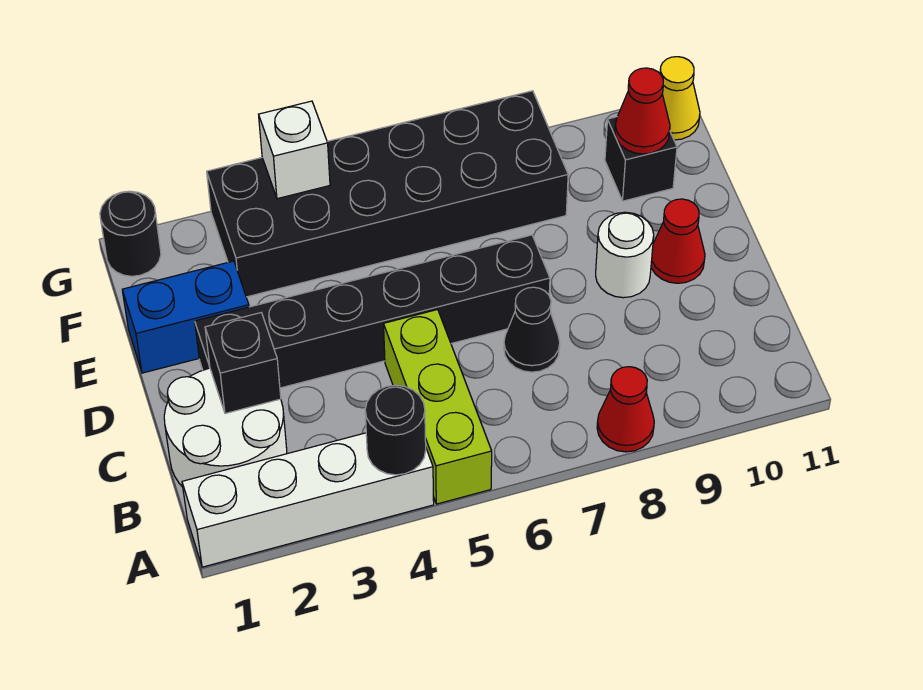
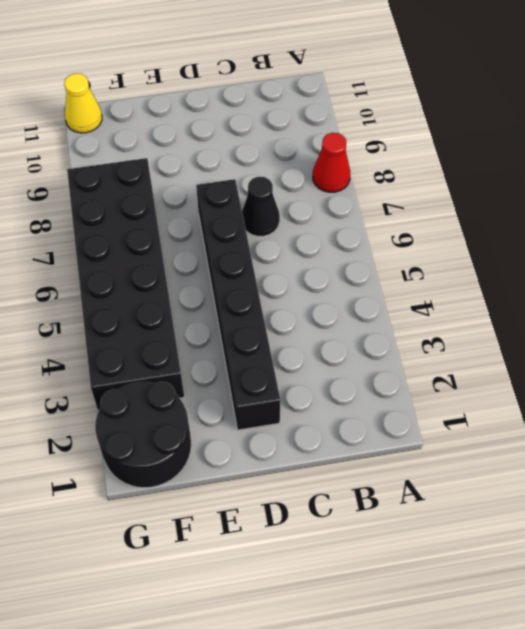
black 2x2 round brick [95,382,191,488] -> black 1x1 round brick [100,191,161,276]
none -> white 1x4 brick [182,433,434,567]
none -> lime 1x3 brick [384,310,492,504]
none -> white 2x2 round brick [164,368,287,487]

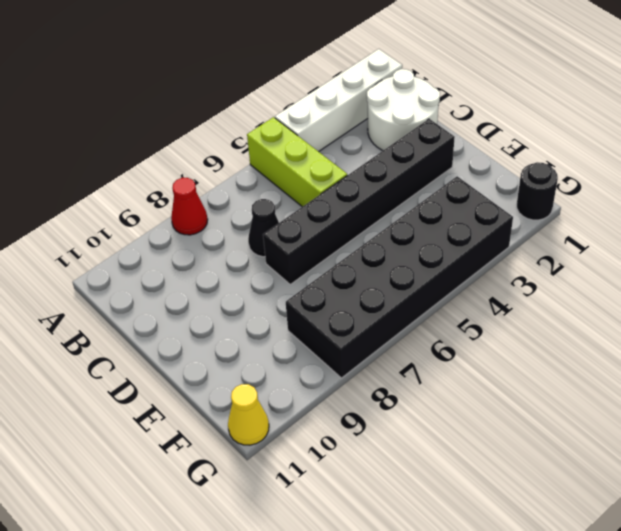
none -> white 1x1 round brick [596,212,654,298]
none -> red 1x1 cone [651,199,705,283]
none -> blue 1x2 brick [122,261,249,373]

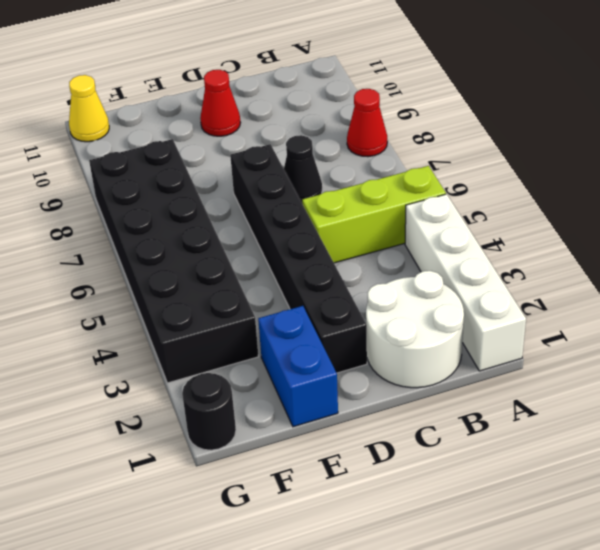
none -> white 1x1 round brick [596,212,654,298]
none -> black 1x1 brick [605,117,677,201]
none -> black 1x1 round brick [365,385,426,475]

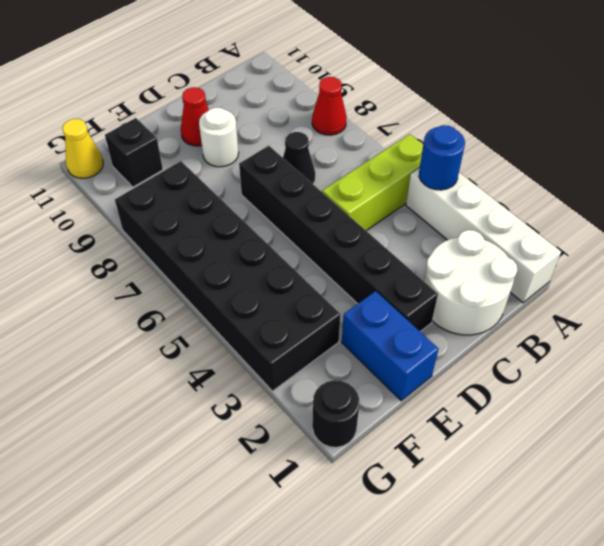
blue 1x1 round brick [419,125,465,190] -> black 1x1 round brick [365,385,426,475]
none -> black 1x1 brick [205,313,281,414]
none -> red 1x1 cone [615,68,670,154]
none -> white 1x1 brick [259,101,330,199]

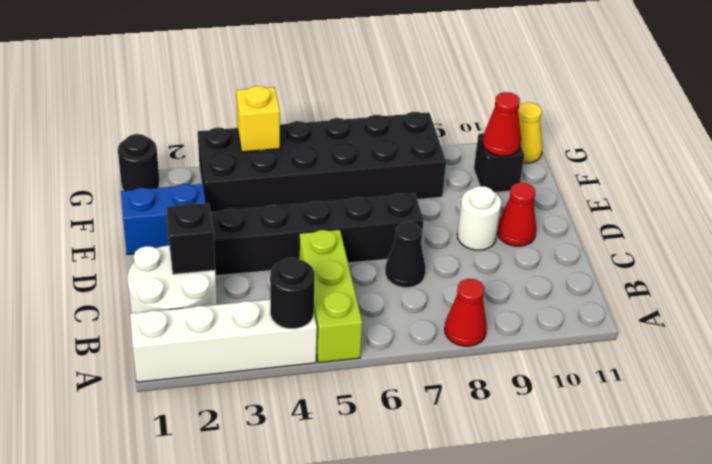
yellow 1x1 brick [236,86,280,152] -> white 1x1 brick [259,101,330,199]

